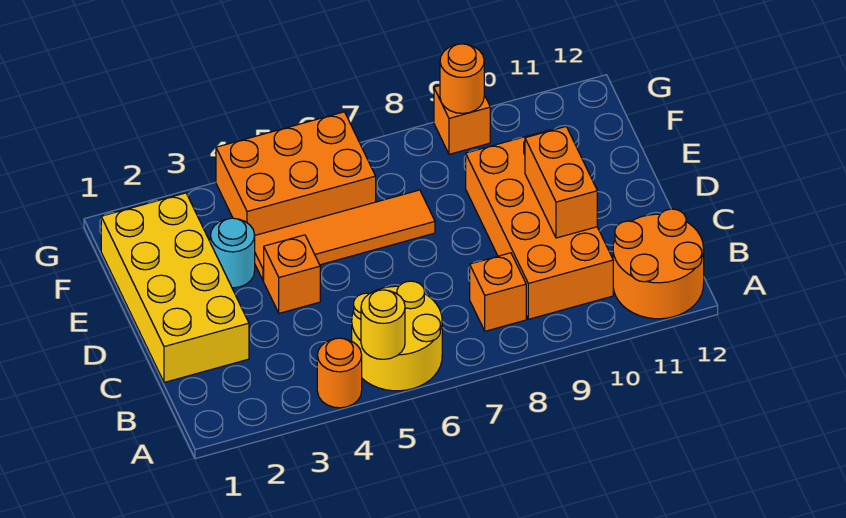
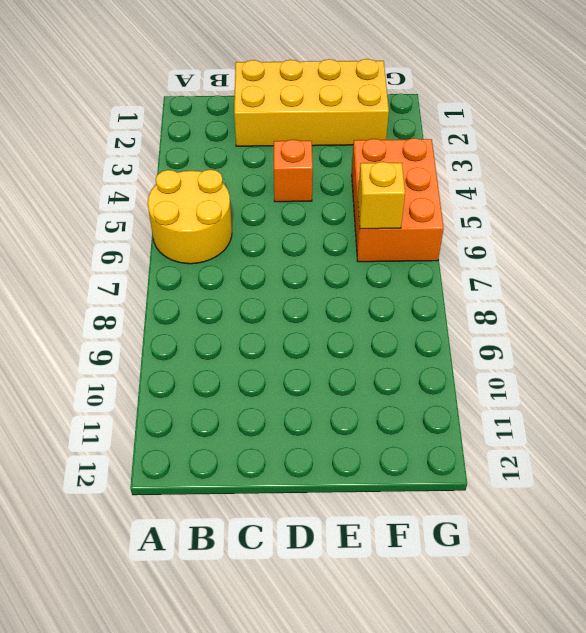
yellow 1x1 brick [358,162,405,229] -> none
none -> orange 1x1 round brick [317,338,362,408]
none -> orange 2x2 round brick [613,209,704,319]
none -> orange 1x1 brick [470,253,526,331]

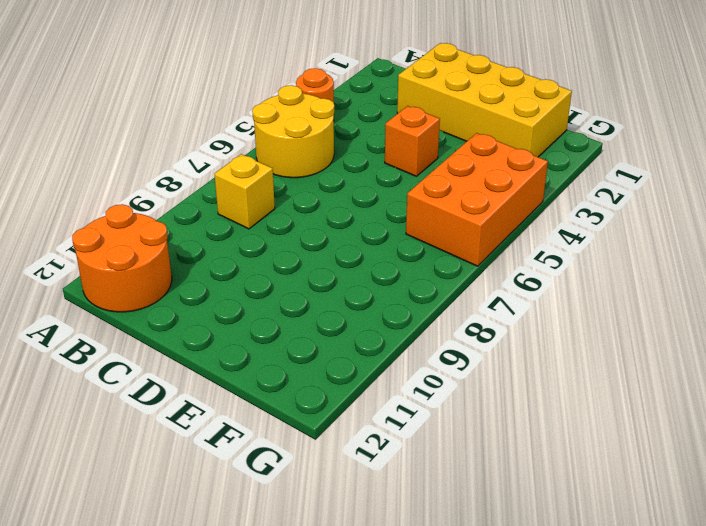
yellow 1x1 brick [214,154,275,229] -> orange 1x1 brick [470,253,526,331]
none -> orange 2x4 brick [466,130,613,319]
none -> cyan 1x1 round brick [210,218,255,288]
none -> orange 1x4 tile [255,190,435,280]

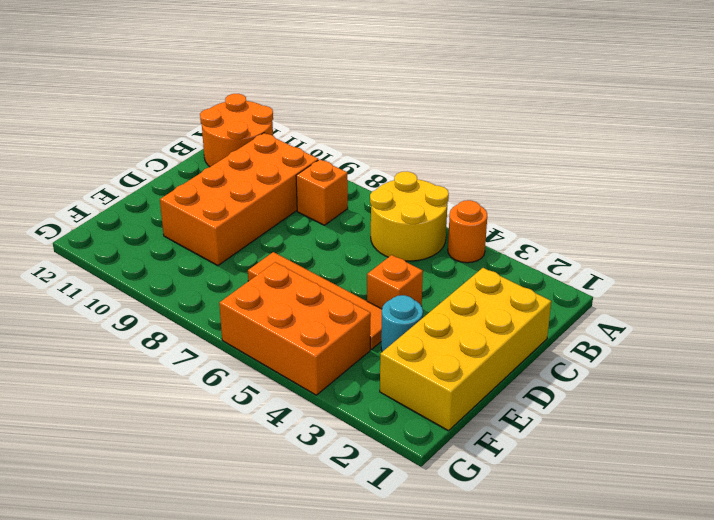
none -> orange 1x1 brick [434,86,490,154]
none -> yellow 1x1 round brick [361,290,405,359]
none -> orange 1x2 brick [525,127,597,238]

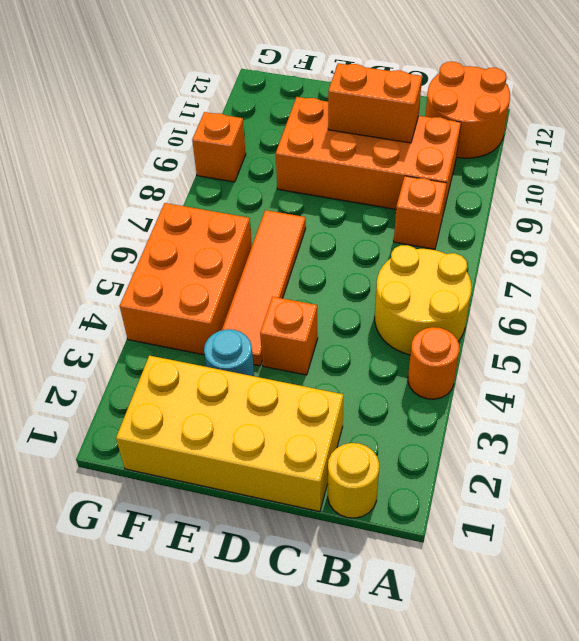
yellow 1x1 round brick [328,443,379,518] -> yellow 1x1 round brick moved to [361,290,405,359]
none -> orange 1x1 round brick [440,44,484,113]

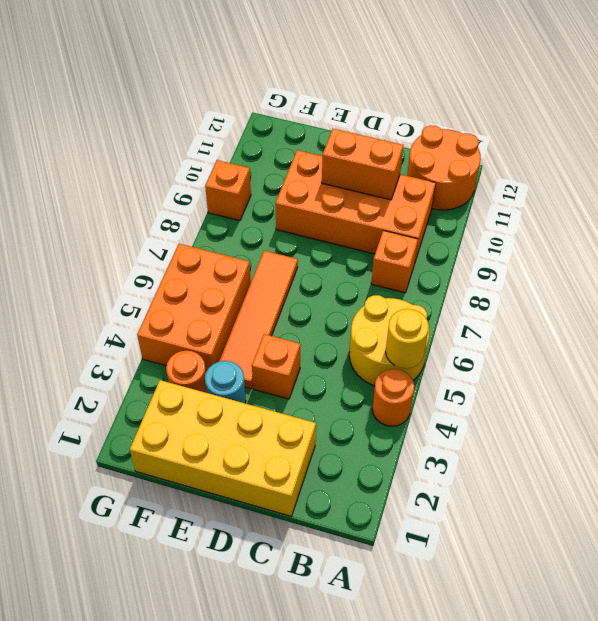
orange 1x1 round brick [166,351,207,393] -> orange 1x1 round brick moved to [440,44,484,113]

